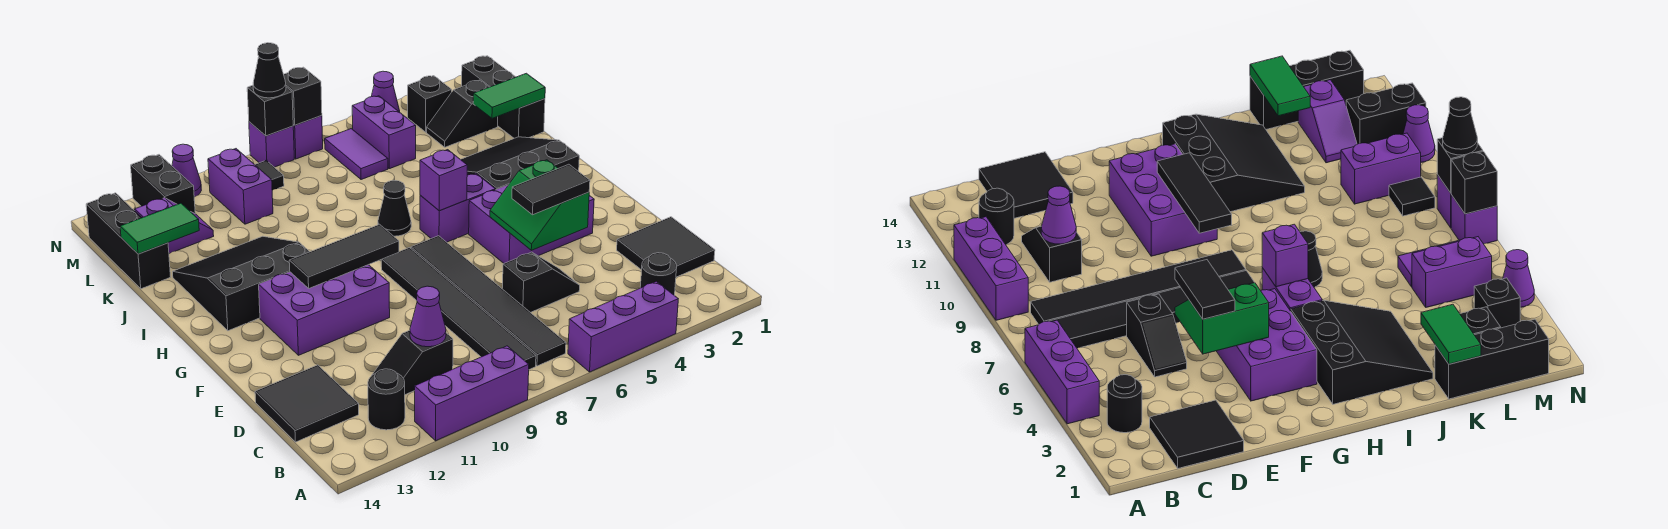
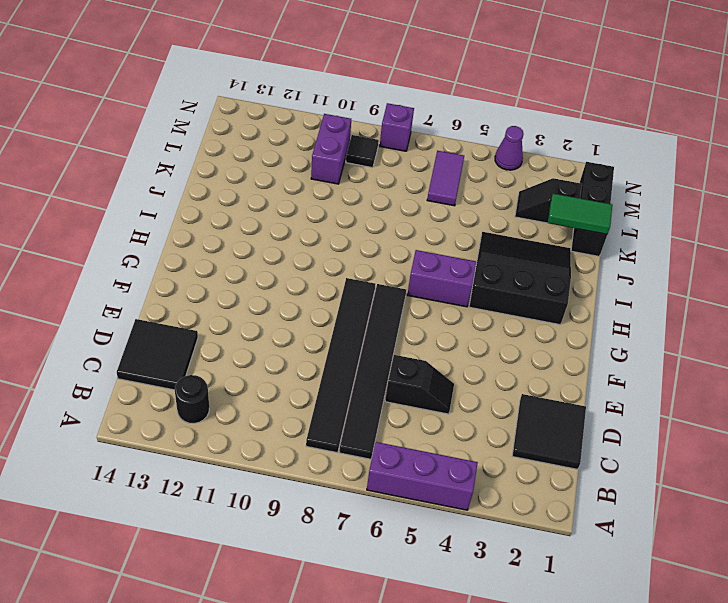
none -> purple 1x3 brick [415,346,529,441]
none -> black 1x1 round brick [640,253,677,296]
none -> black 1x2 slope [372,330,453,395]
none -> purple 2x3 brick [469,185,594,263]

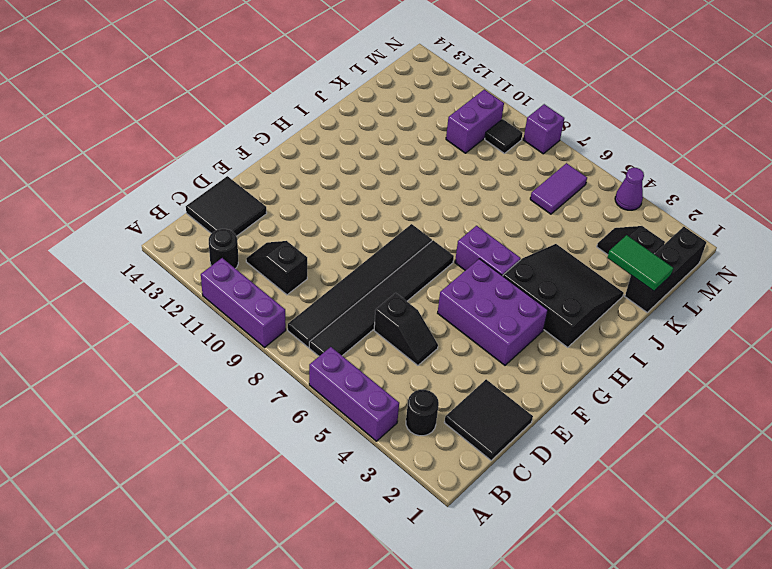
none -> purple 2x3 brick [259,265,390,355]
none -> black 3x3 slope [173,236,310,331]
none -> black 1x1 cone [378,180,411,236]
none -> black 1x3 brick [86,193,170,289]

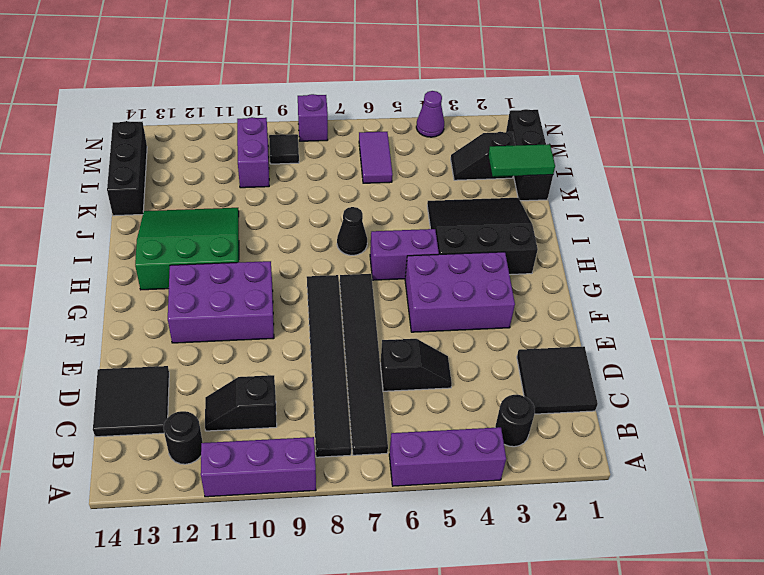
green 3x3 slope [135,208,239,290] -> black 3x3 slope [173,236,310,331]
none -> purple 1x2 brick [352,96,416,169]
none -> purple 1x2 slope [135,198,214,254]
none -> black 1x1 brick [408,76,452,132]
none -> black 1x2 brick [131,155,195,214]

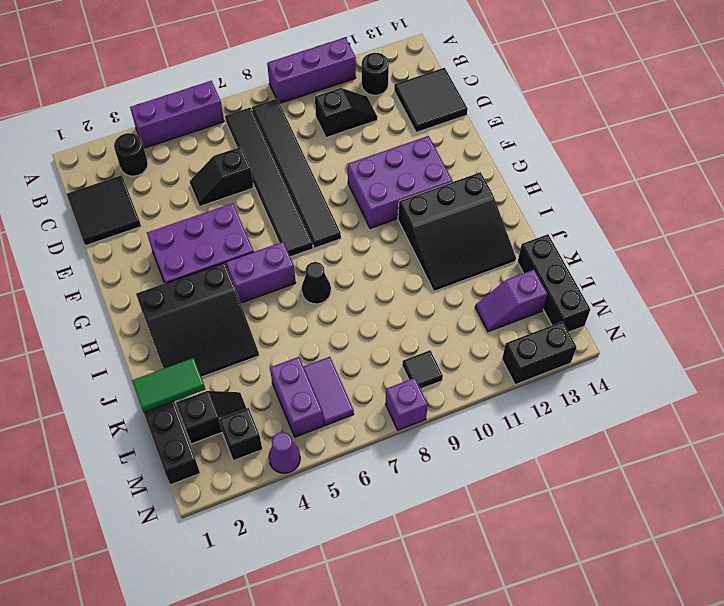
black 1x2 brick [502,321,577,385] -> black 1x2 brick turned to [131,155,195,214]
none -> purple 1x2 brick [208,149,273,224]
none -> purple 1x1 brick [293,116,323,159]
none -> purple 1x1 cone [172,144,201,197]
none -> purple 1x1 cone [410,286,446,347]

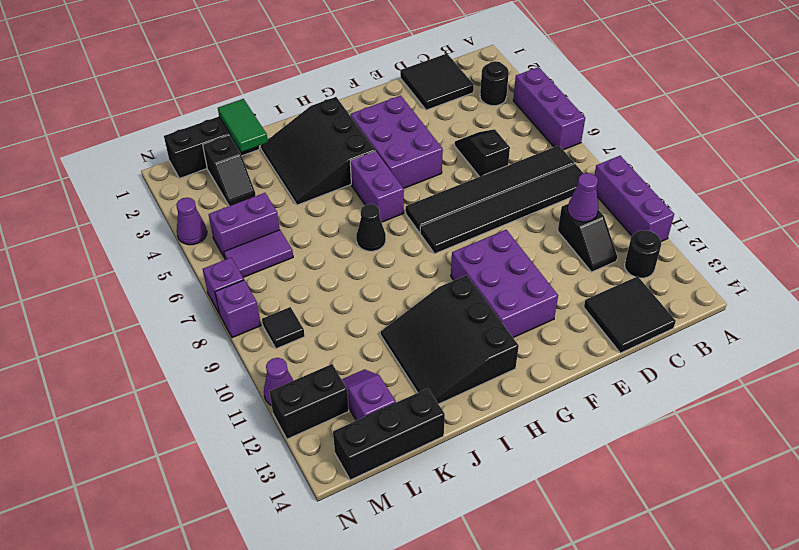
none -> purple 1x2 brick [208,149,273,224]
none -> black 1x1 brick [408,76,452,132]
none -> green 2x2 slope [490,160,589,250]
none -> black 1x3 tile [289,224,399,288]

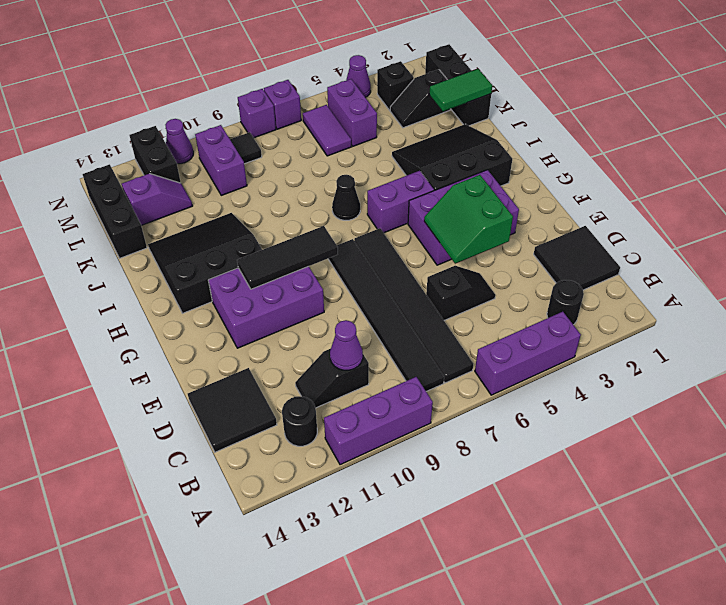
none -> purple 1x1 brick [420,150,467,211]
none -> green 1x2 tile [120,203,199,254]
none -> black 1x1 brick [284,67,322,125]
none -> black 1x1 brick [247,85,293,136]

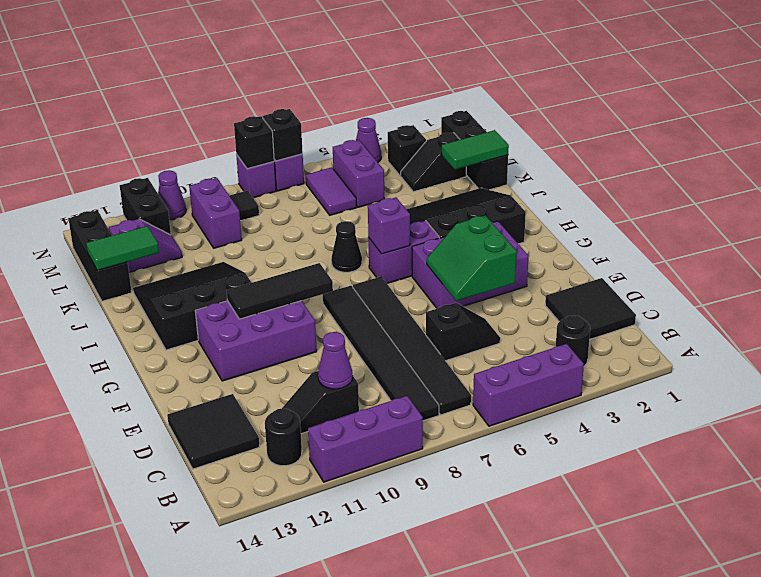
none -> black 1x2 tile [512,164,590,215]
none -> black 1x1 cone [253,43,286,98]

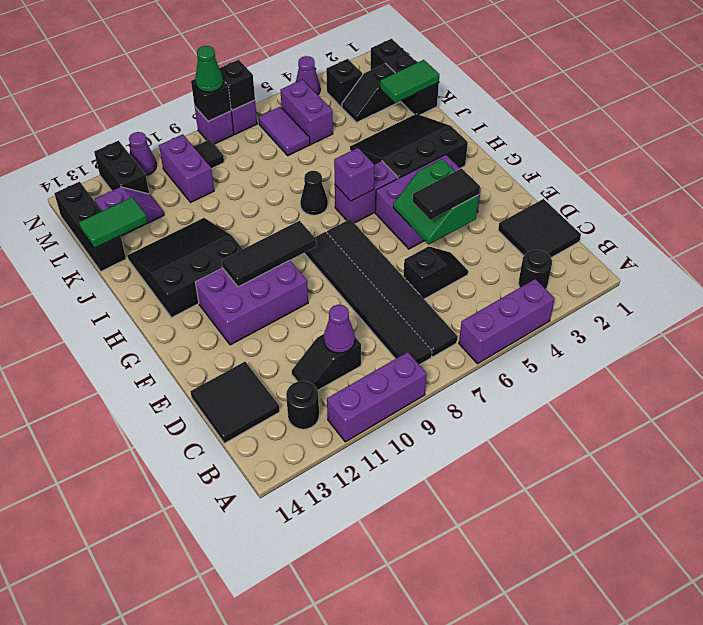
green 1x1 cone [195,46,223,92] -> black 1x1 cone [253,43,286,98]

